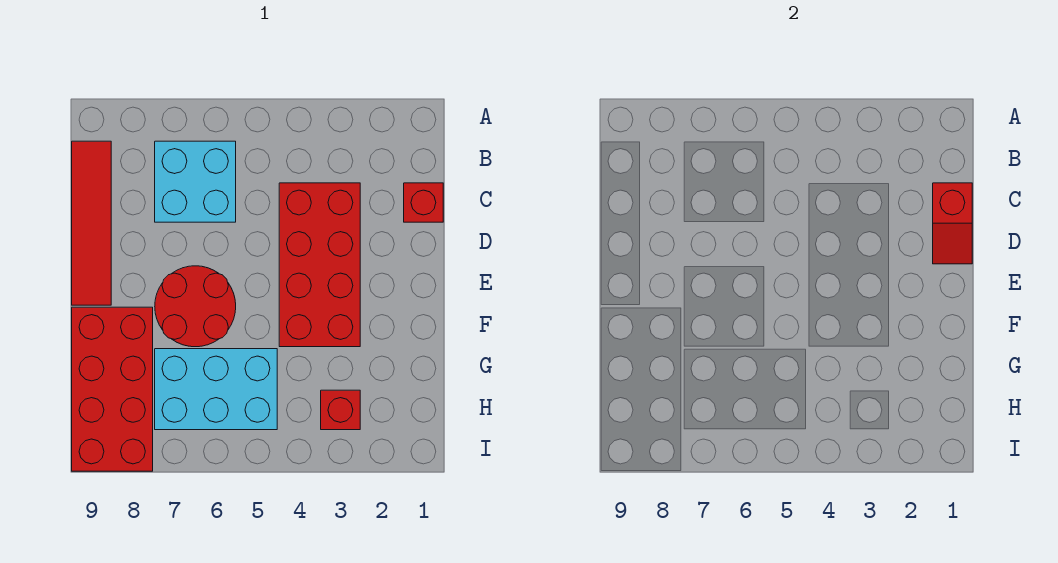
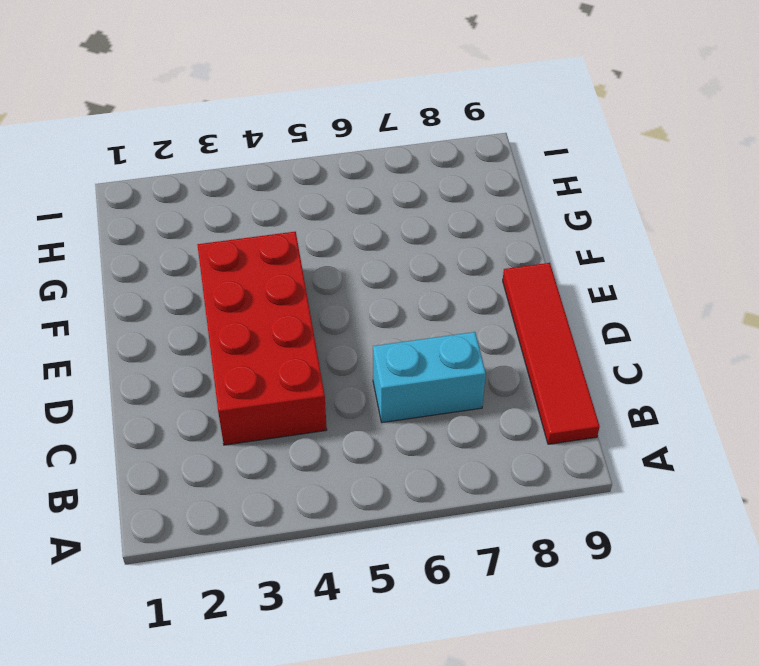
cyan 1x2 brick [373,332,486,423] -> cyan 2x2 brick [155,141,236,222]
none -> red 1x1 brick [404,183,443,222]
none -> red 2x2 round brick [155,266,236,347]

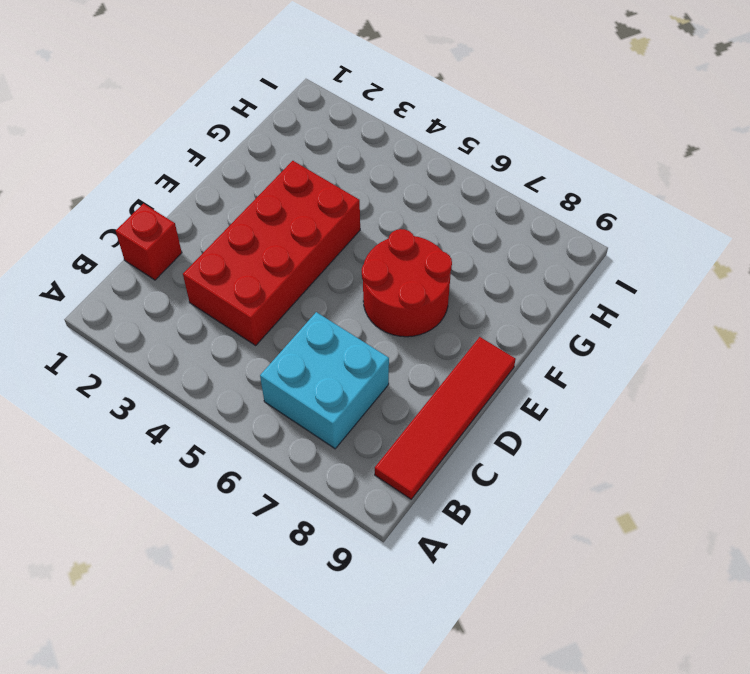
none -> red 2x4 brick [72,307,153,471]
none -> cyan 2x3 brick [155,349,277,430]

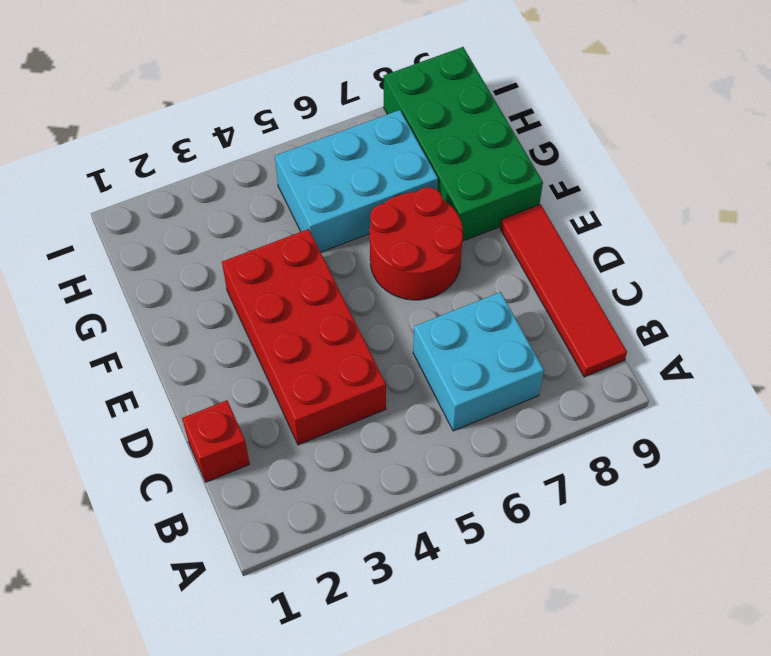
green 2x4 brick [384,47,543,241] -> red 2x4 brick [72,307,153,471]
none -> red 1x1 brick [321,390,360,430]
none -> red 1x2 slope [933,183,972,264]

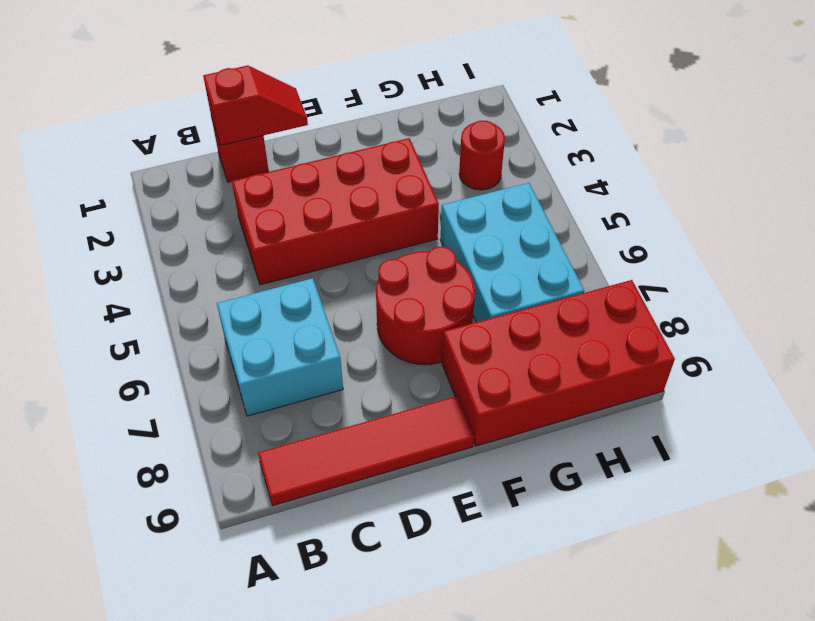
red 1x1 round brick [459,121,505,190] -> red 1x1 brick [321,390,360,430]

